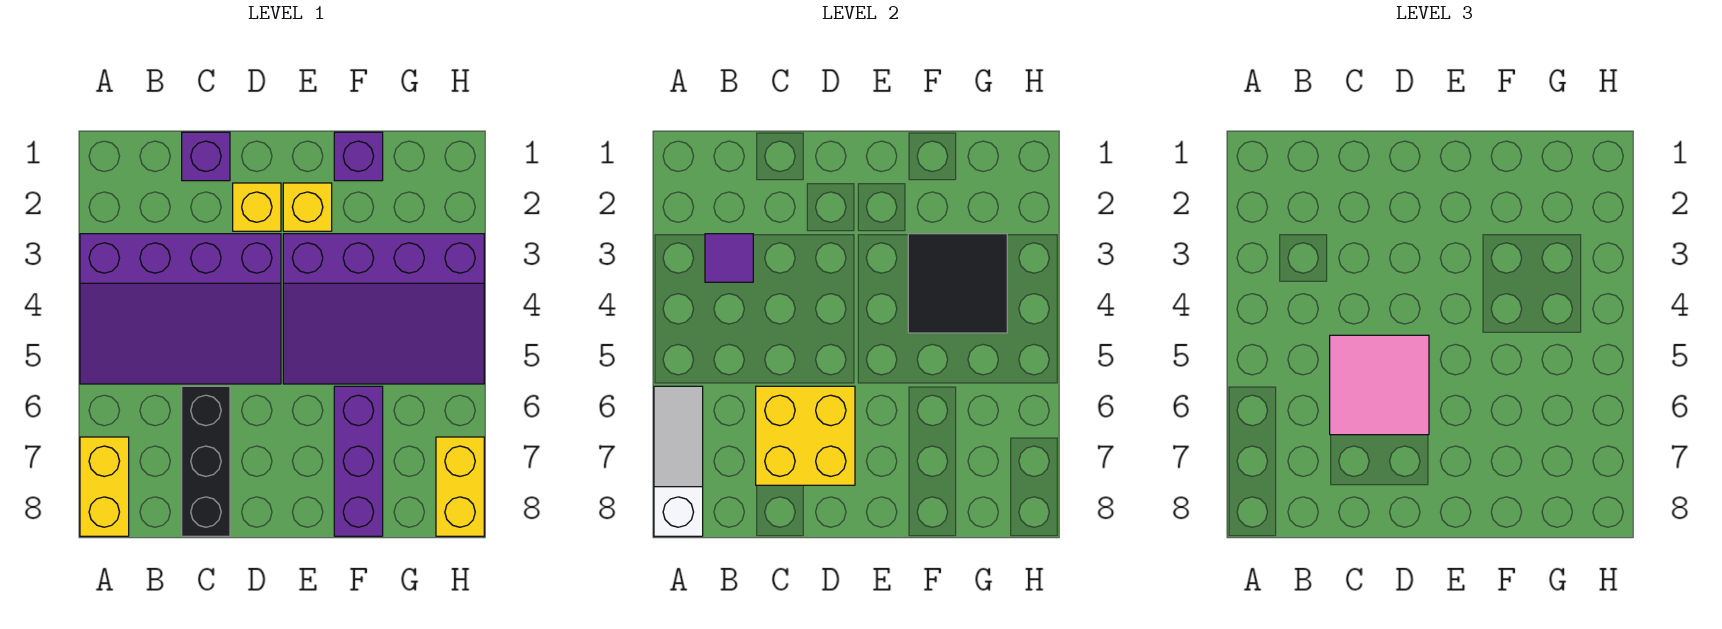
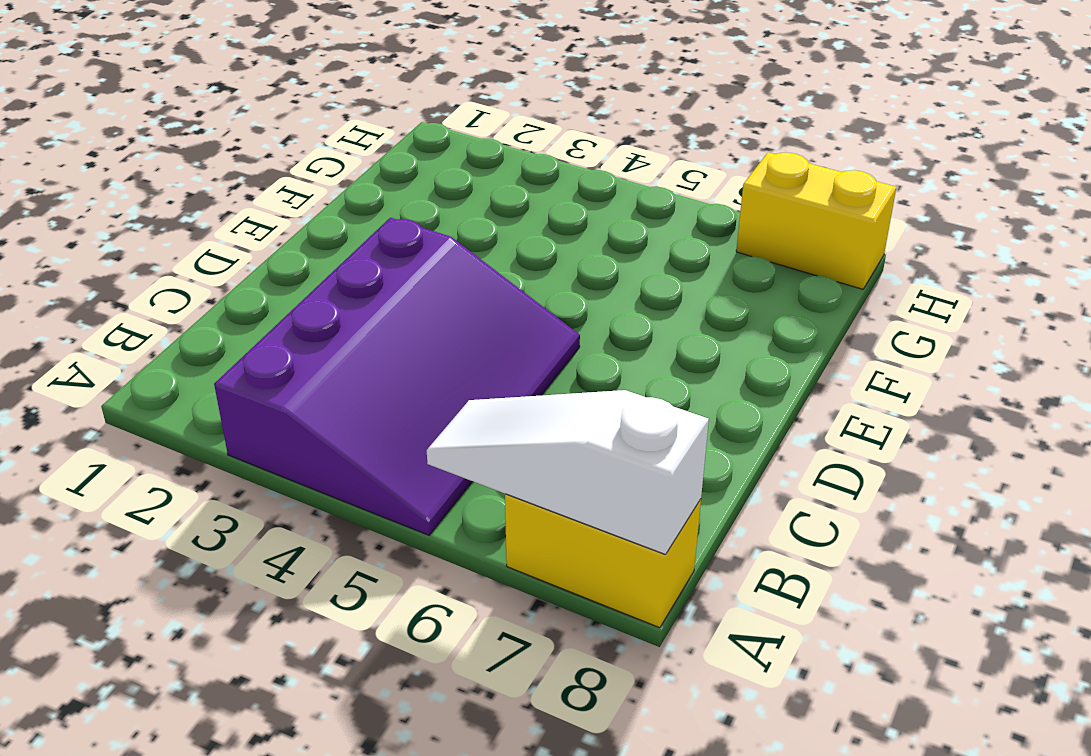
none -> purple 1x1 brick [182,132,230,181]
none -> black 1x3 brick [182,386,230,536]
none -> yellow 1x1 brick [233,183,281,231]

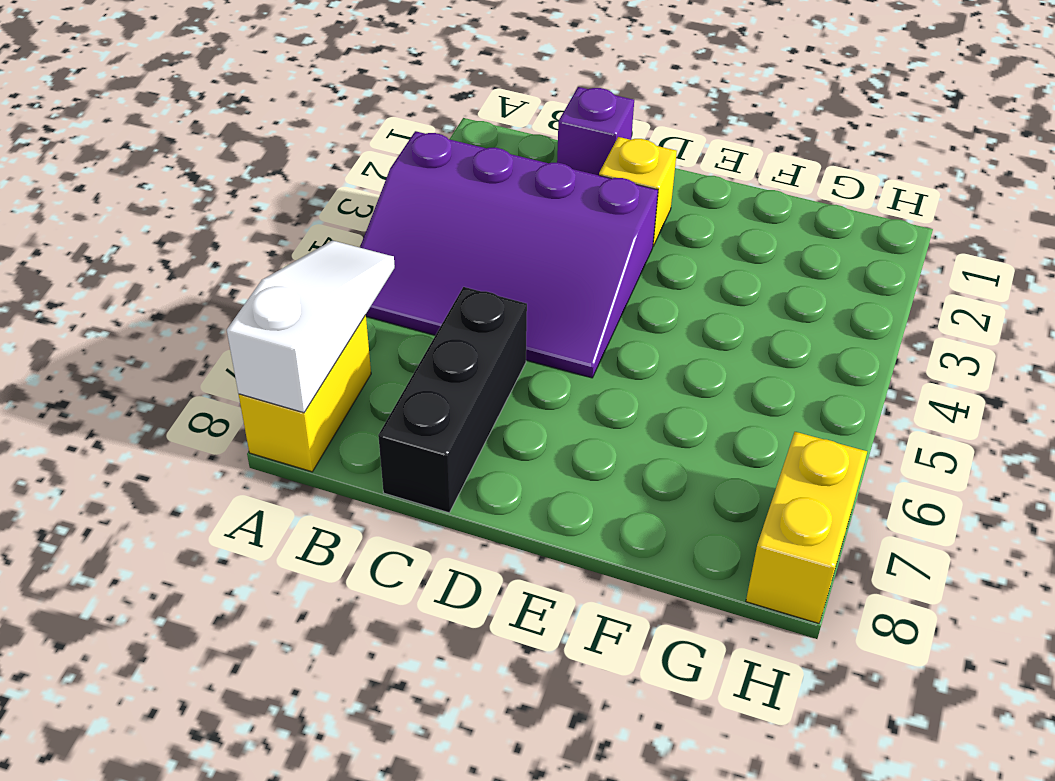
none -> yellow 1x1 brick [283,183,332,231]
none -> purple 3x4 slope [283,234,484,384]
none -> purple 1x1 brick [334,132,383,181]

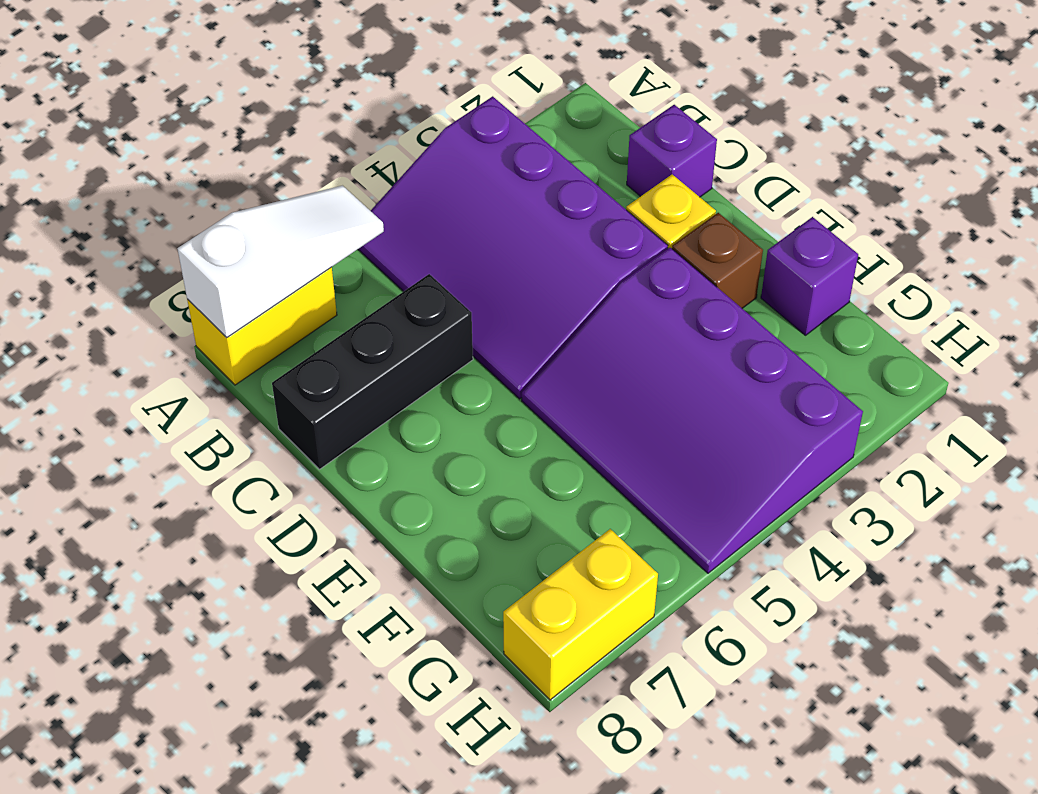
brown 1x1 brick [672,213,763,308] -> yellow 1x1 brick [283,183,332,231]
none -> purple 1x3 brick [334,386,383,536]
none -> purple 1x1 tile [705,234,753,282]
none -> yellow 2x2 brick [756,386,855,485]

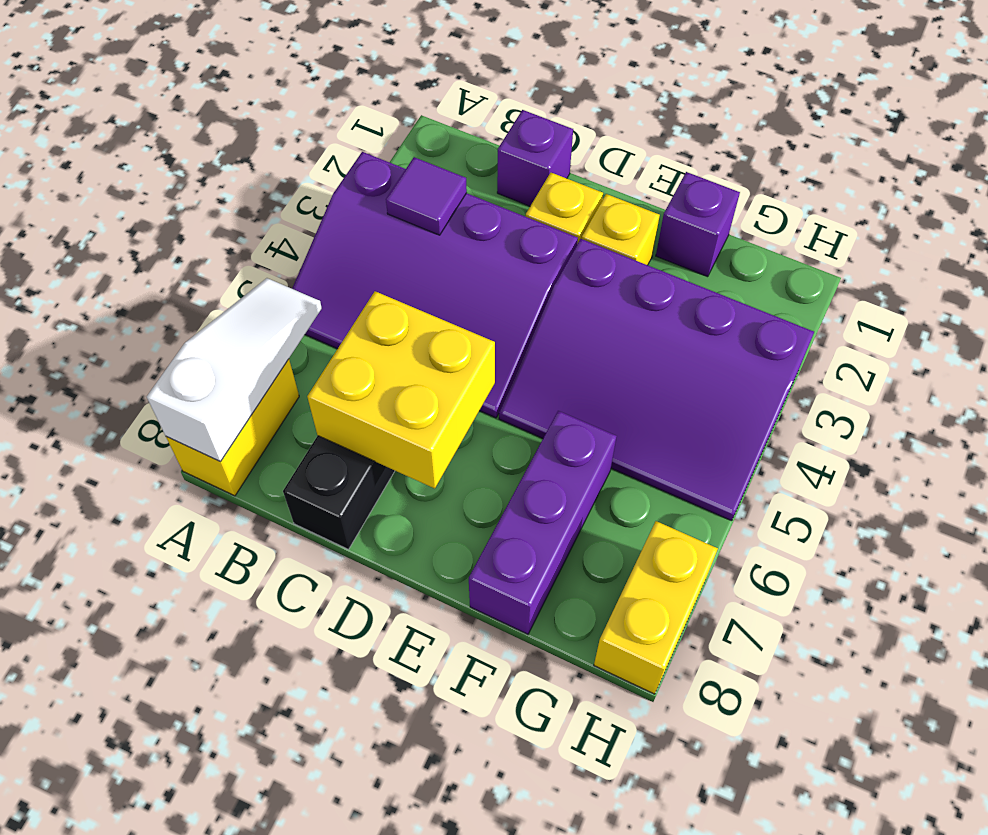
none -> black 2x2 tile [908,234,1007,333]
none -> pink 2x2 tile [1330,335,1429,435]

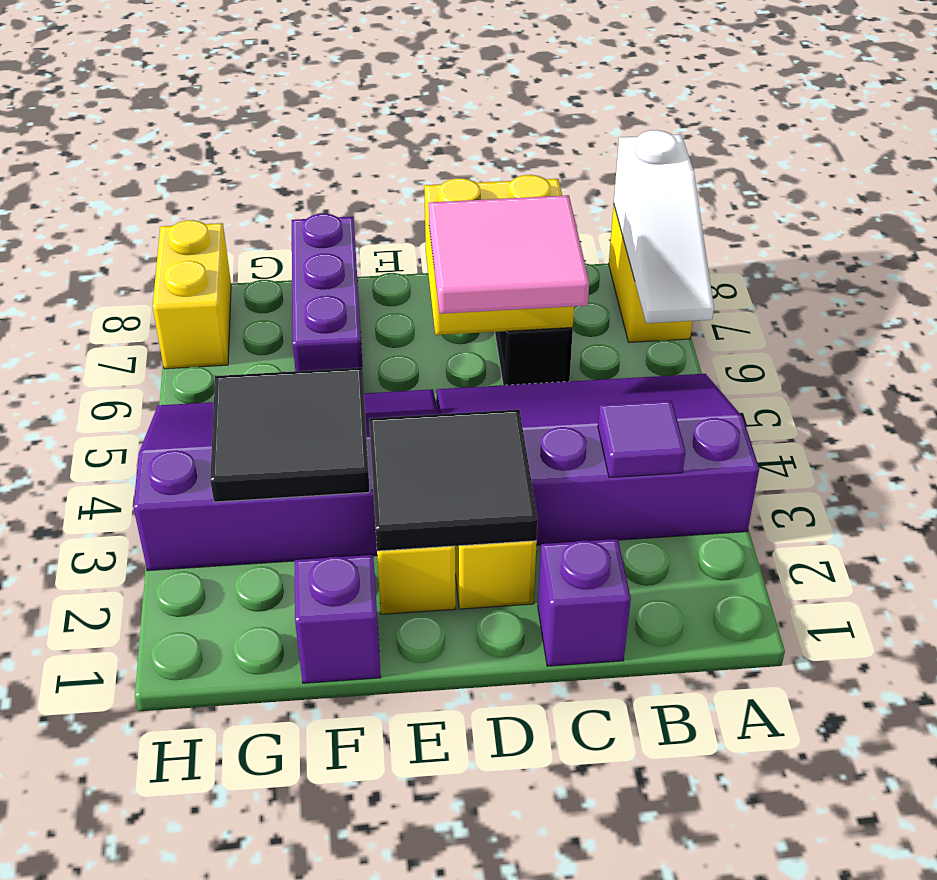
black 2x2 tile [369,410,538,551] -> none

